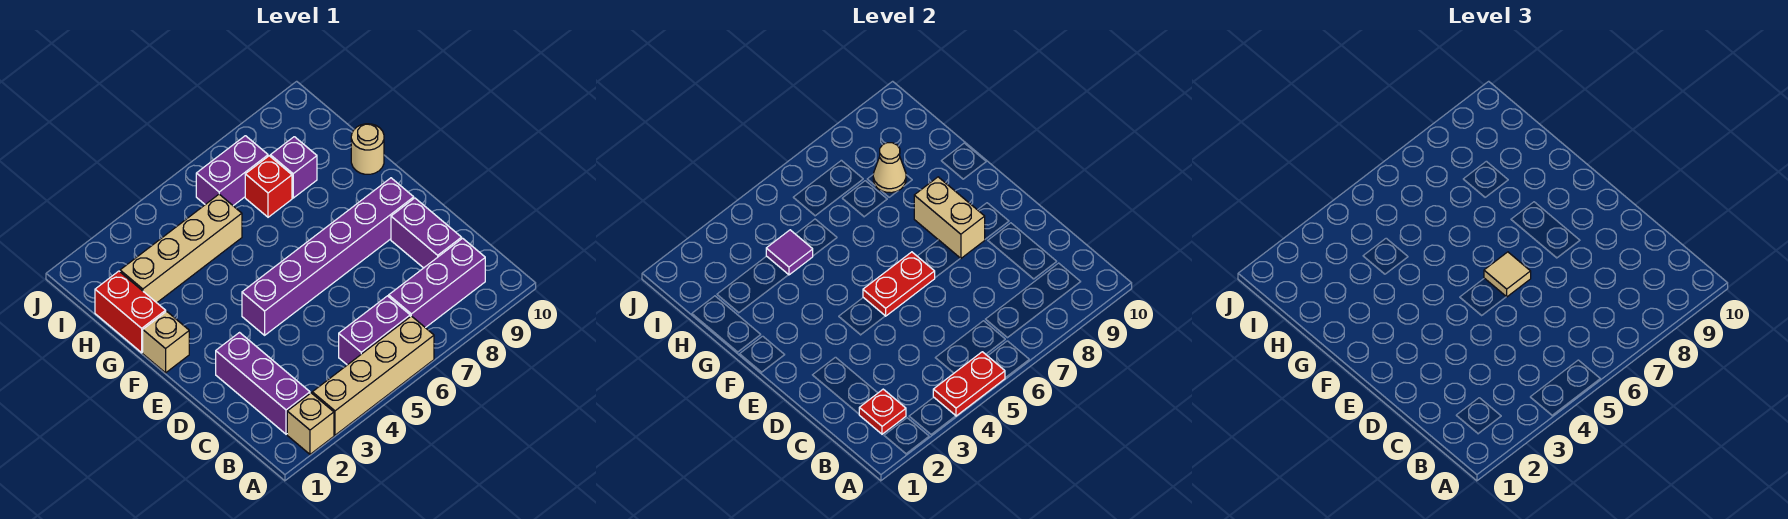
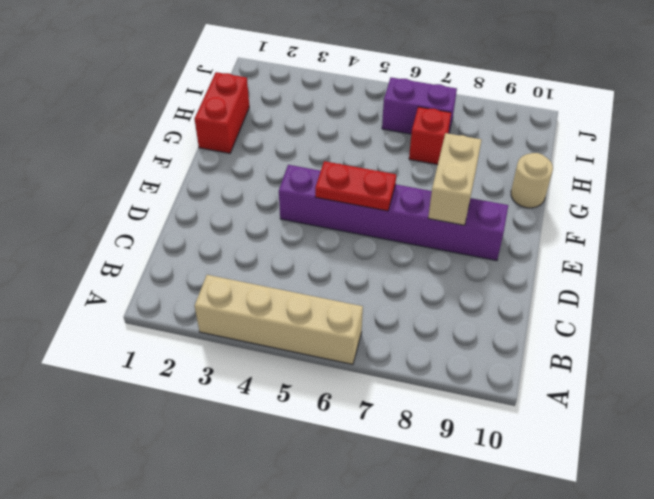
none -> tan 1x1 brick [287,393,334,454]
none -> purple 1x3 brick [216,333,310,434]
none -> purple 1x2 brick [339,296,410,365]

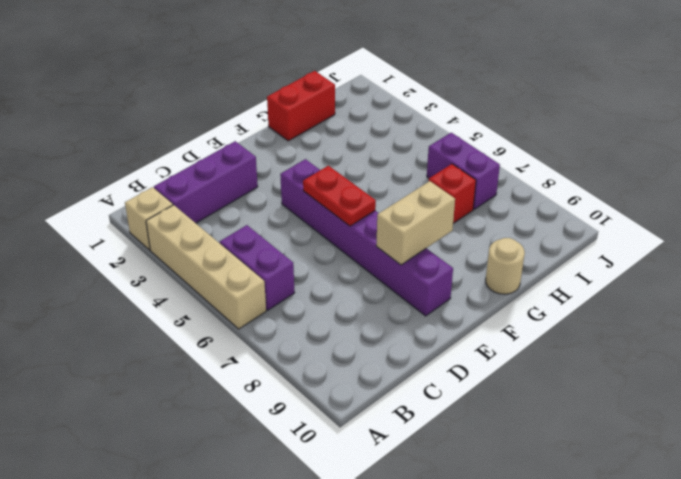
none -> purple 1x3 brick [389,238,485,328]
none -> purple 1x2 brick [391,198,462,268]
none -> tan 1x1 brick [143,311,189,373]

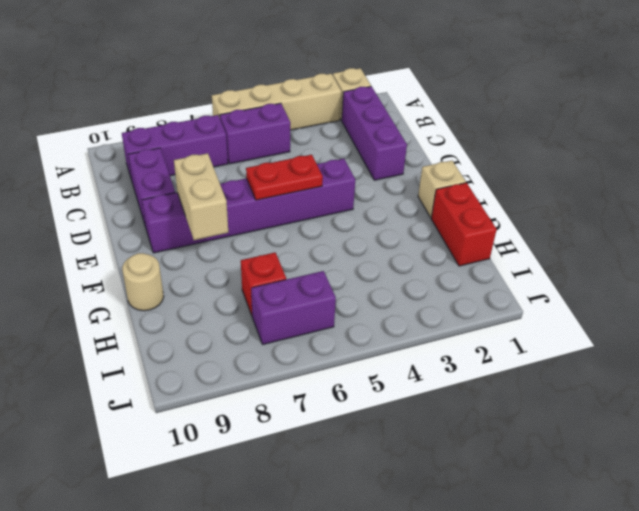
none -> tan 1x4 brick [120,194,242,303]
none -> purple 1x1 brick [270,137,317,198]
none -> red 1x2 plate [933,352,1005,416]

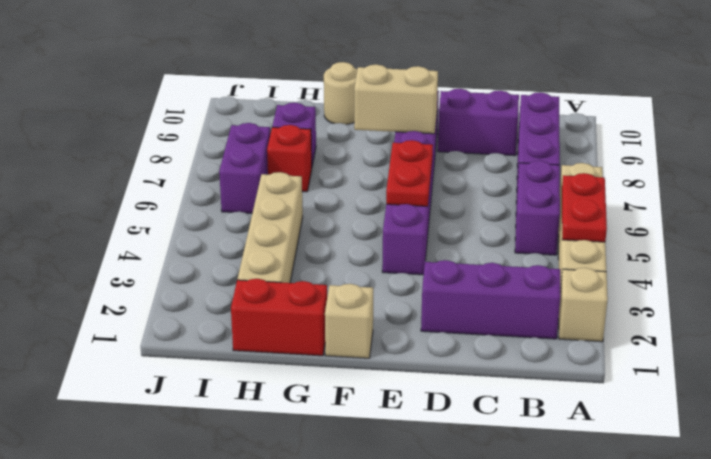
none -> red 1x1 plate [859,389,906,434]
none -> purple 1x1 tile [766,230,813,275]
none -> tan 1x1 cone [873,143,906,193]

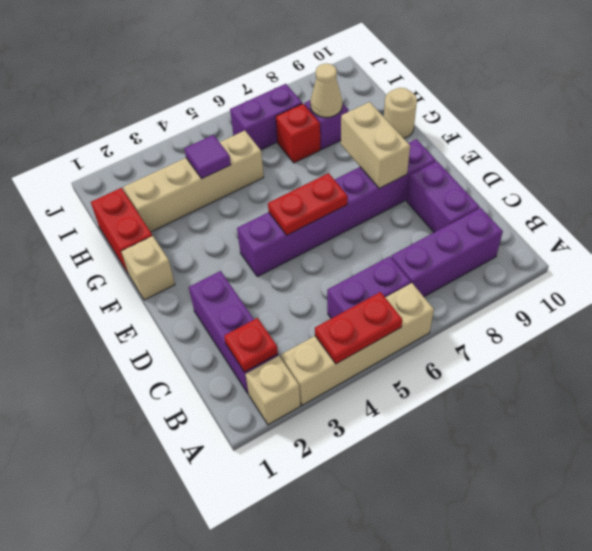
none -> tan 1x1 tile [1484,252,1531,297]

